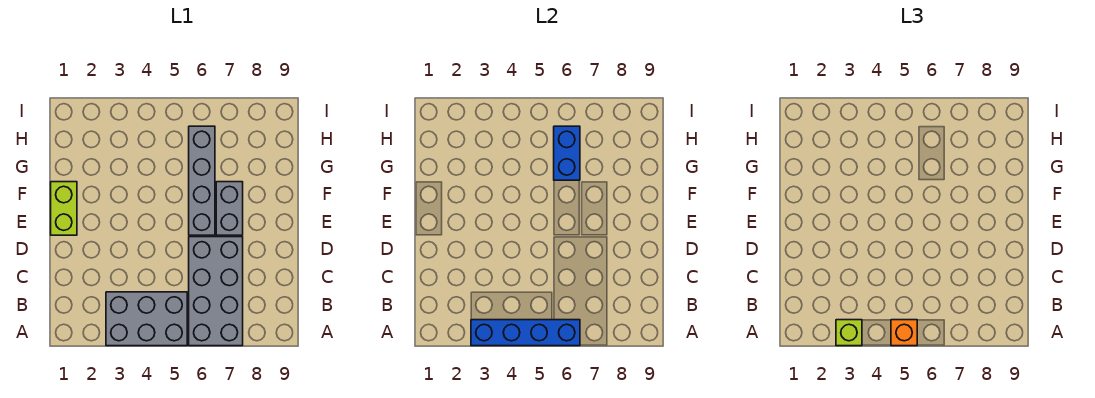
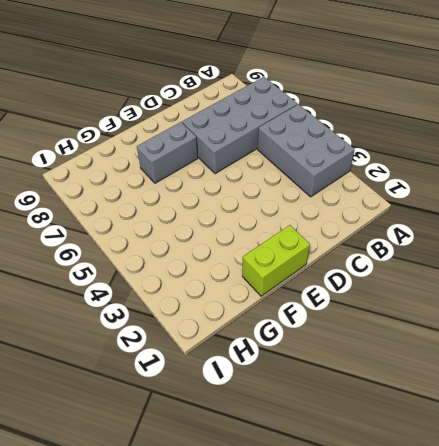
none -> grey 1x4 brick [189,126,215,235]
none -> blue 1x4 brick [471,320,580,346]

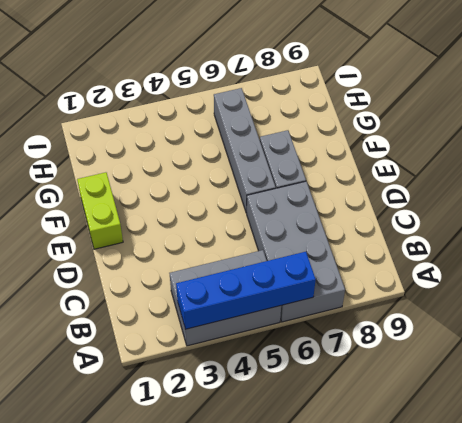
none -> blue 1x2 brick [554,126,580,180]
none -> lime 1x1 brick [836,320,862,346]

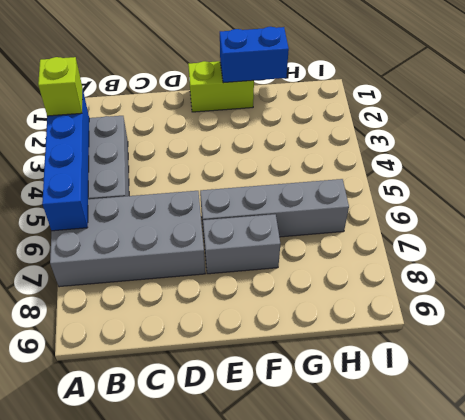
blue 1x2 brick [220,27,289,83] -> blue 1x2 brick moved to [554,126,580,180]
none -> orange 1x1 brick [891,320,917,346]

